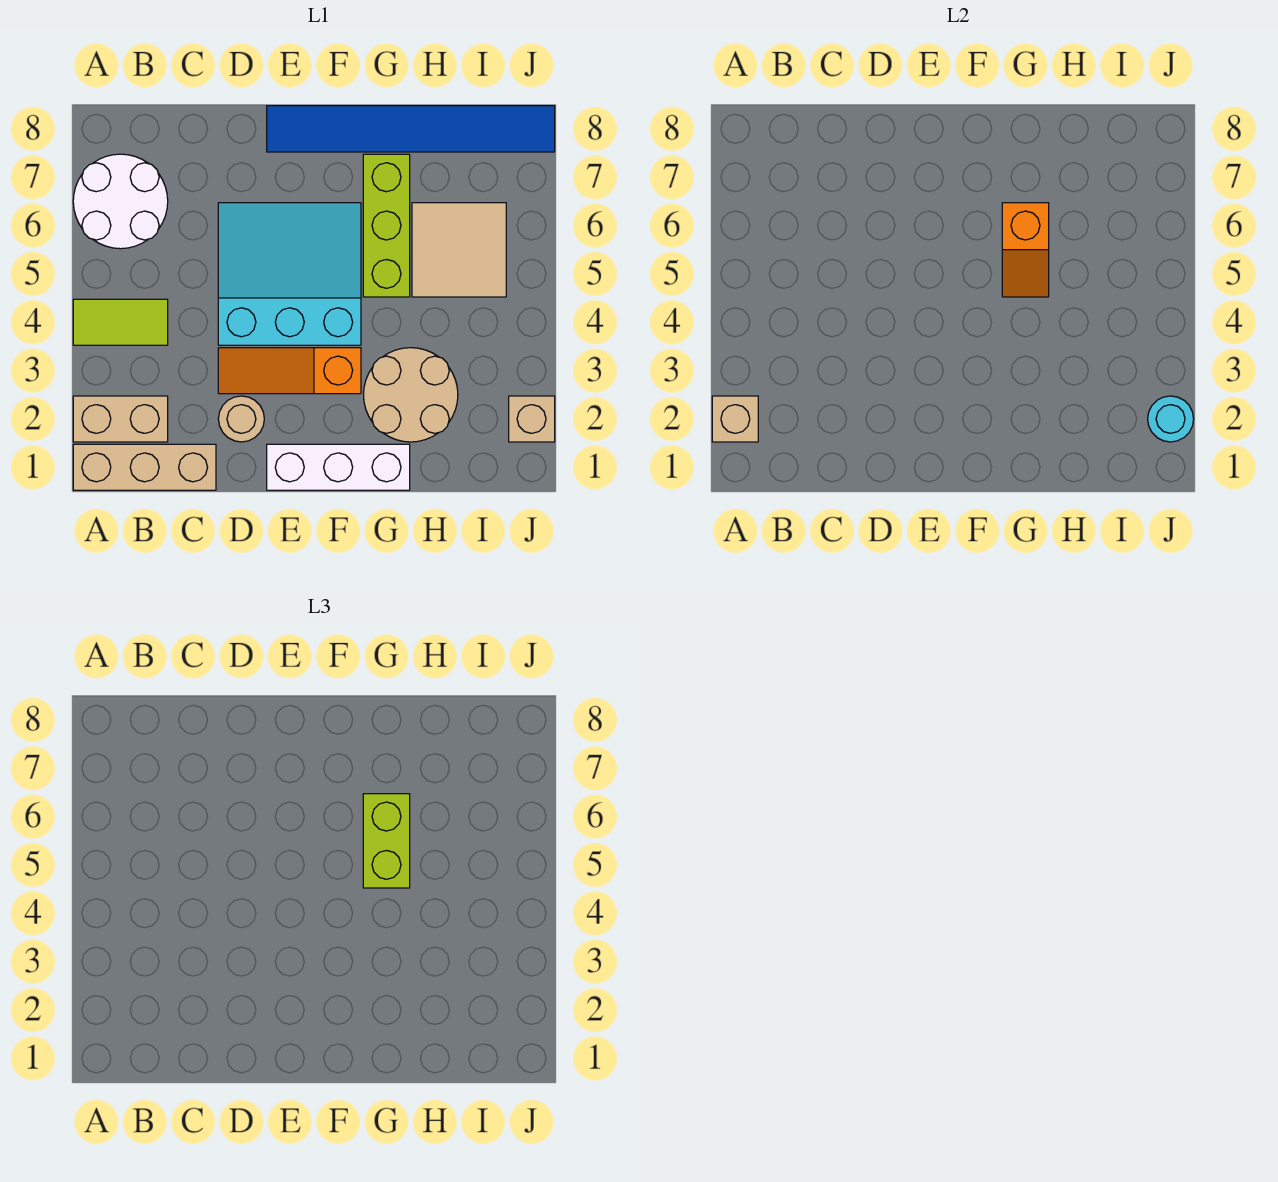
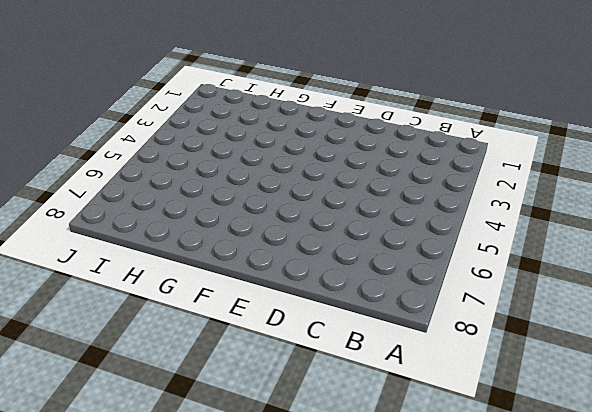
none -> tan 1x3 brick [73,444,216,490]
none -> tan 1x2 brick [73,396,168,442]
none -> lime 1x2 tile [73,299,168,345]

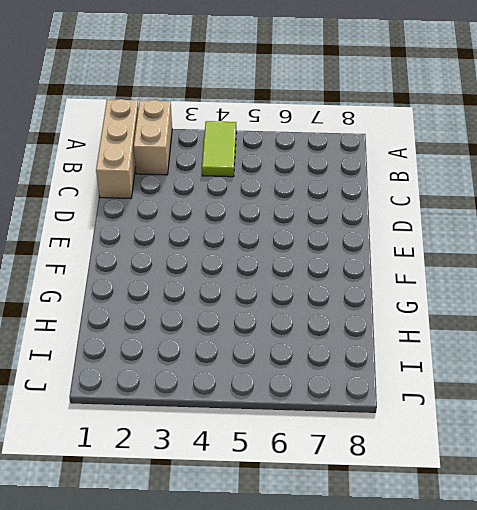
none -> white 2x2 round brick [73,154,168,249]
none -> tan 1x1 round brick [218,396,264,442]
none -> orange 1x3 slope [218,348,361,394]

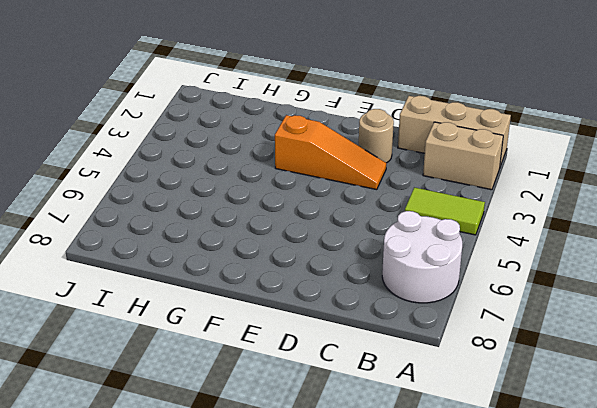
none -> cyan 3x3 slope [218,203,361,345]
none -> white 1x3 brick [267,444,410,490]
none -> blue 1x6 tile [267,106,555,152]

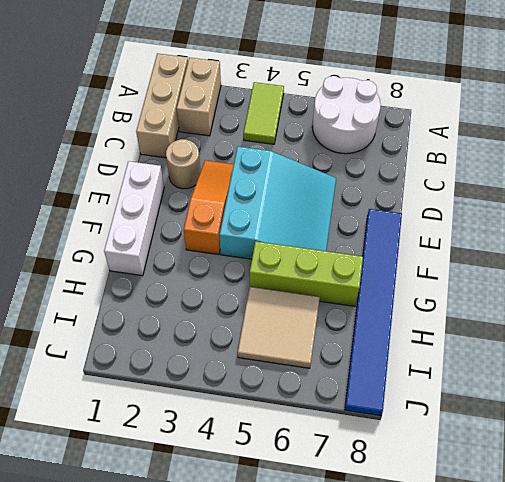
none -> tan 2x2 round brick [364,348,458,442]
none -> tan 1x1 brick [509,396,555,442]
none -> tan 1x1 brick [712,396,758,442]

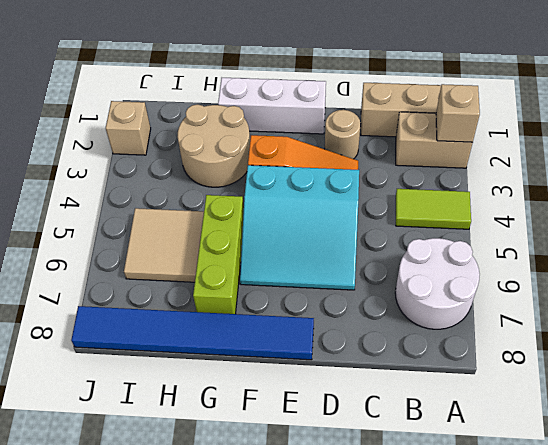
none -> orange 1x2 slope [1002,203,1049,297]
none -> cyan 1x1 round brick [1148,396,1194,442]
none -> lime 1x2 brick [363,794,410,888]

